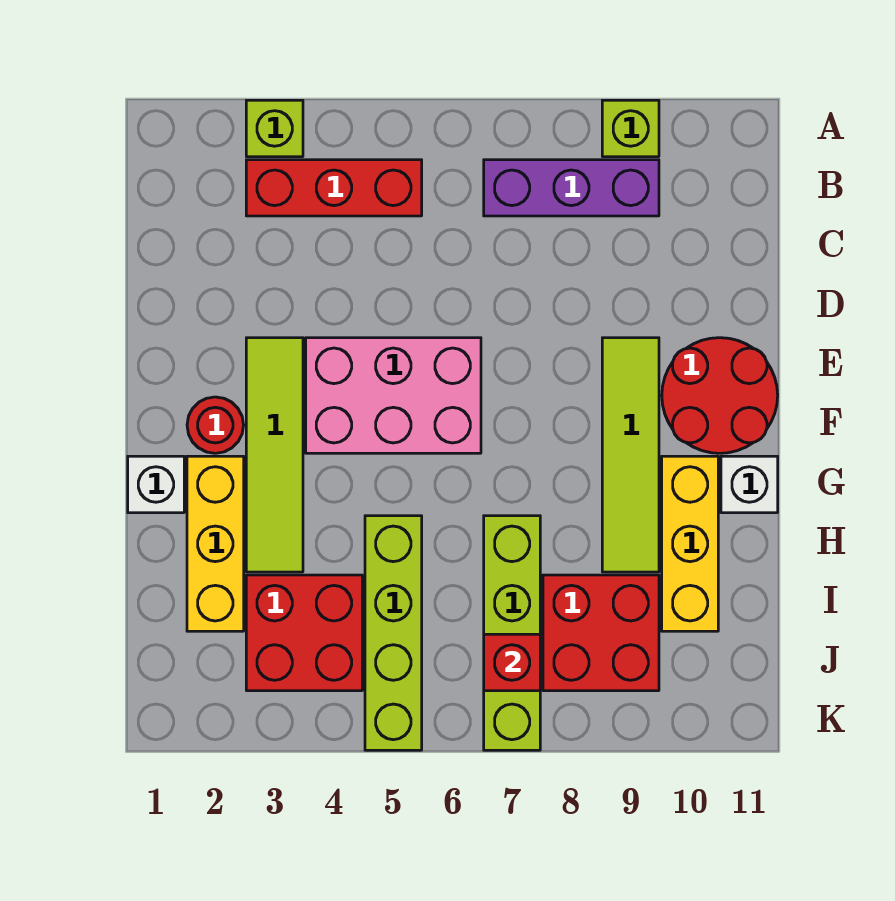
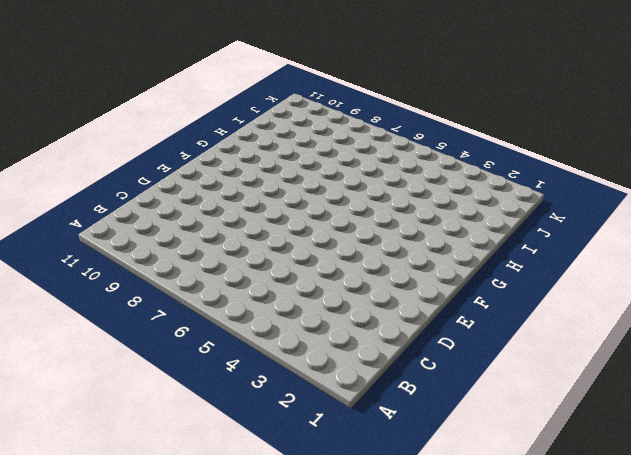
none -> lime 1x1 brick [246,100,303,157]
none -> lime 1x1 brick [602,100,659,157]
none -> red 1x3 brick [246,160,422,216]

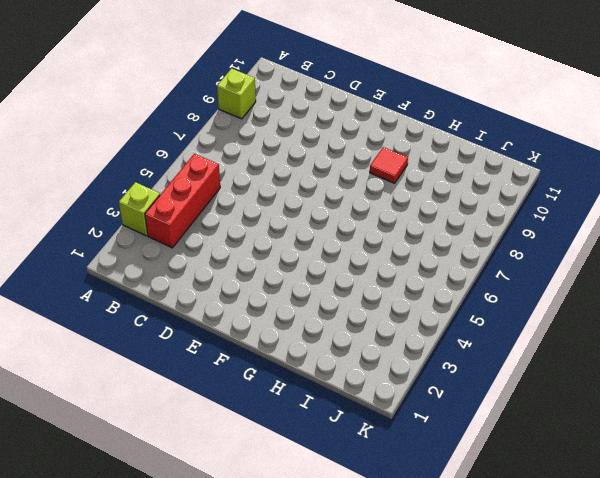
red 1x1 tile [370,147,408,183] -> lime 1x4 tile [602,338,659,572]
none -> purple 1x3 brick [484,160,659,216]
none -> lime 1x4 tile [246,338,303,572]
none -> pink 2x3 brick [306,338,481,453]

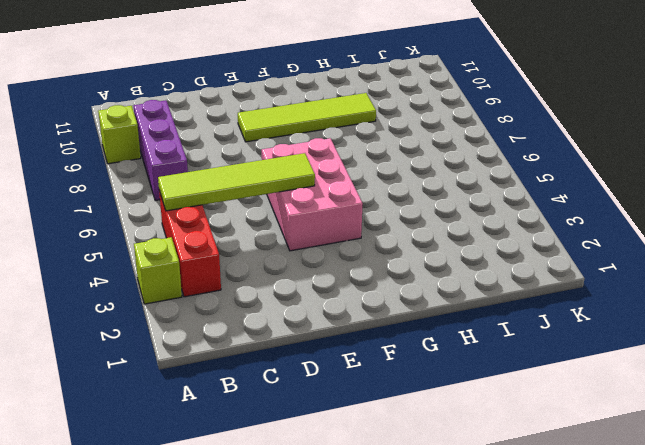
lime 1x4 tile [158,153,315,211] -> lime 1x4 tile moved to [246,338,303,572]
none -> red 2x2 round brick [662,338,778,453]
none -> red 1x1 round brick [187,397,244,453]
none -> white 1x1 brick [128,456,184,513]

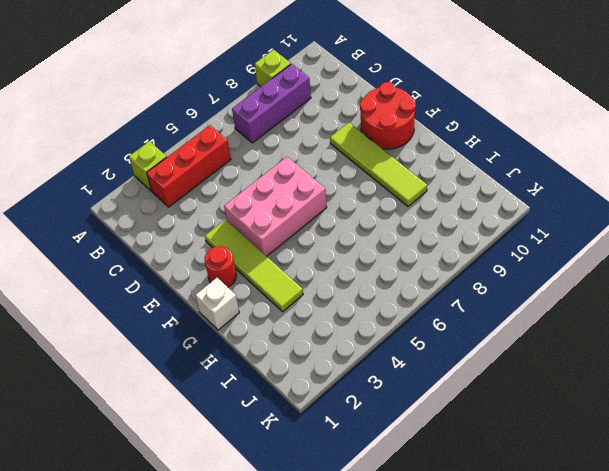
none -> yellow 1x3 brick [187,456,244,631]
none -> yellow 1x3 brick [662,456,718,631]
none -> white 1x1 brick [721,456,778,513]

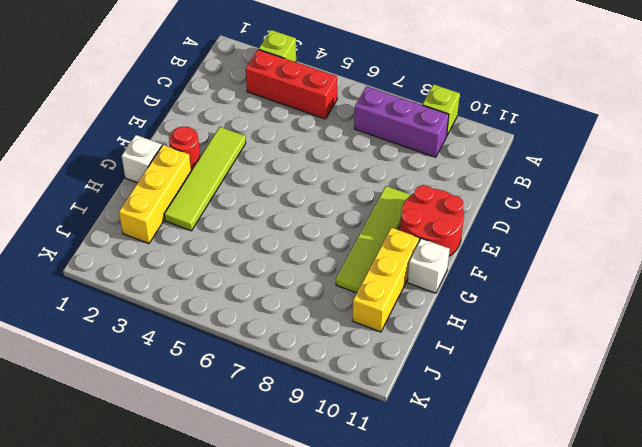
none -> pink 2x3 brick [306,338,481,453]
none -> lime 1x4 brick [365,516,422,750]
none -> lime 1x4 brick [484,516,540,750]

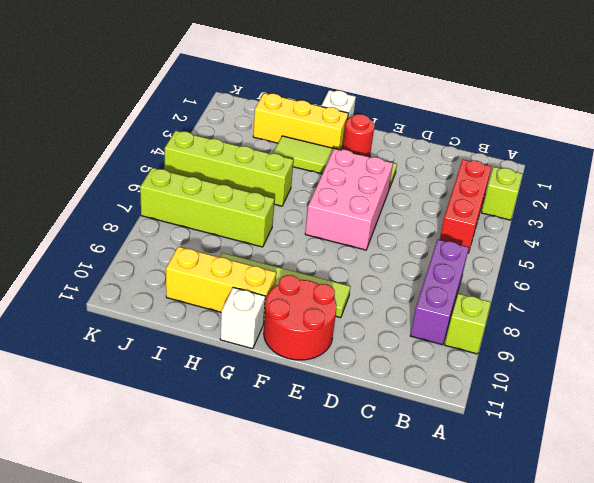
none -> red 2x2 brick [246,575,362,691]
none -> red 2x2 brick [543,575,659,691]
none -> red 1x1 brick [484,634,540,691]

